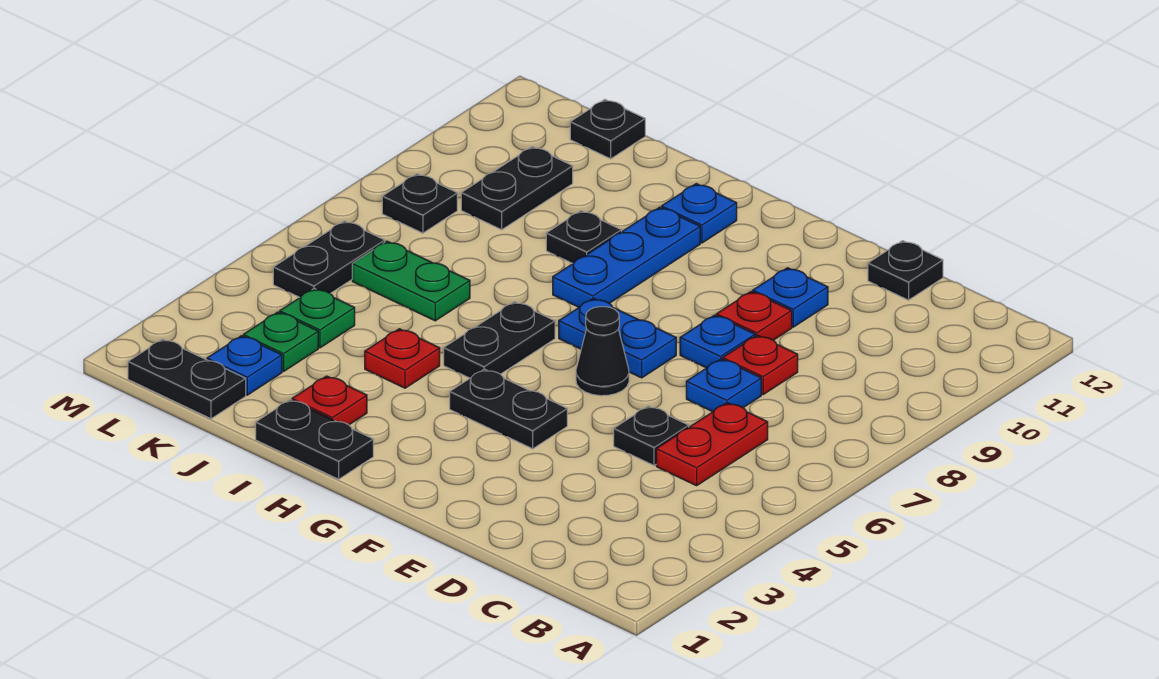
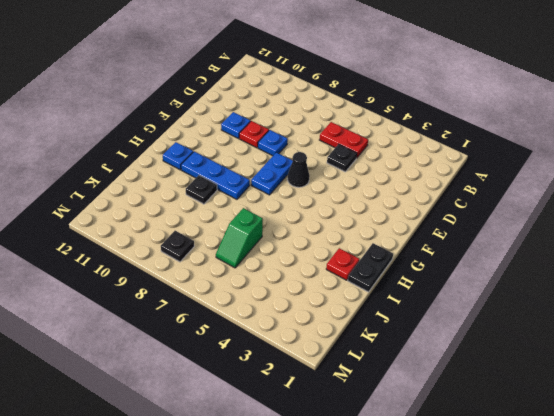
green 1x2 slope [216,208,263,268] -> green 1x2 plate [352,241,470,321]
none -> blue 1x1 plate [686,359,761,412]
none -> red 1x1 plate [723,335,798,395]
none -> black 1x1 plate [868,241,943,300]

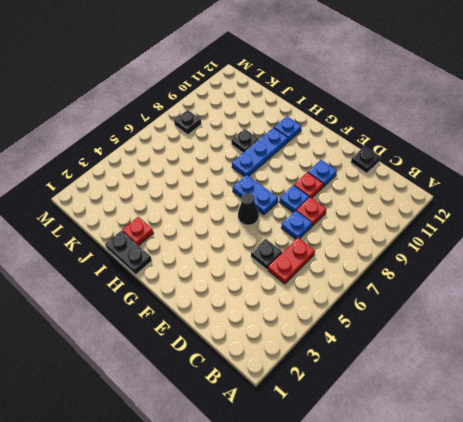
none -> black 1x2 plate [450,369,567,449]
none -> black 1x2 plate [444,302,555,378]
none -> red 1x1 plate [365,329,440,388]

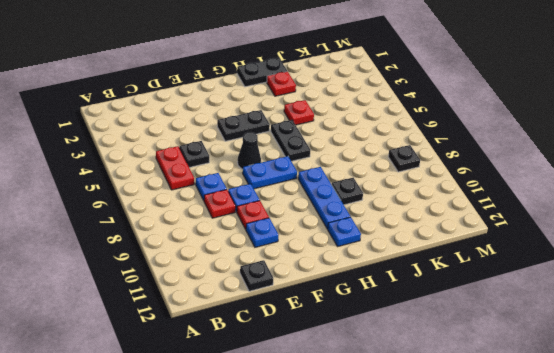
none -> green 1x2 plate [352,241,470,321]
none -> black 1x2 plate [128,339,246,419]
none -> blue 1x1 plate [207,336,282,395]

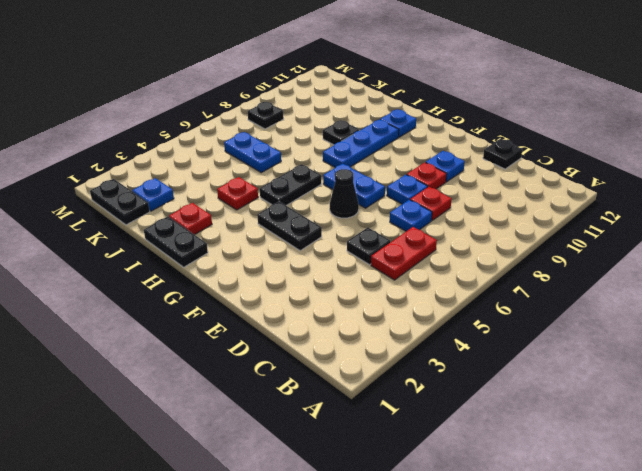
blue 1x2 plate [224,132,281,173] -> green 1x2 plate [352,241,470,321]
none -> green 1x1 plate [243,312,318,371]
none -> green 1x1 plate [280,288,355,348]
none -> black 1x2 plate [461,147,573,230]

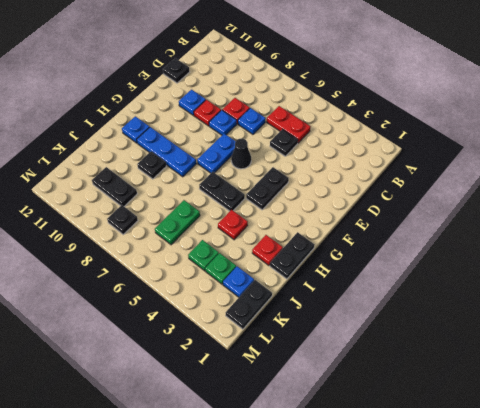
none -> black 1x1 plate [570,100,645,159]
none -> black 1x2 plate [273,221,385,297]

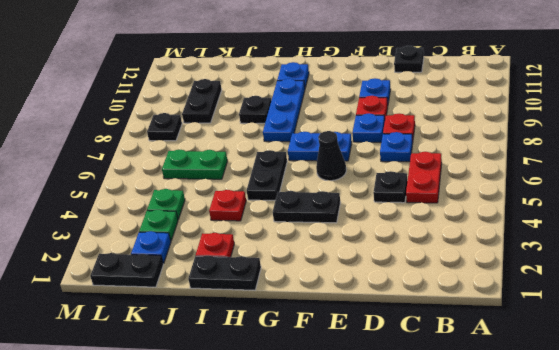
none -> black 1x1 plate [570,100,645,159]
none -> black 1x2 plate [273,221,385,297]

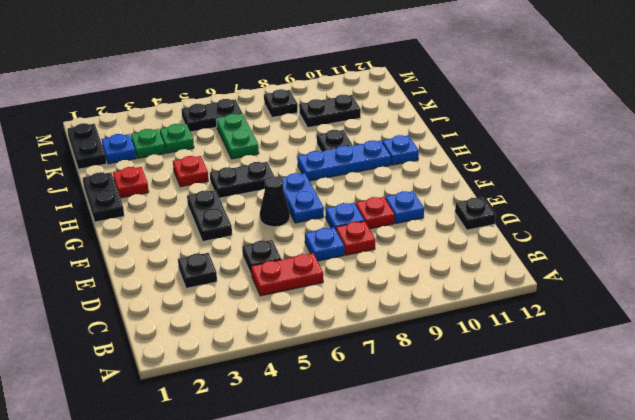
black 1x1 plate [178,253,217,288] -> black 1x1 plate moved to [570,100,645,159]

